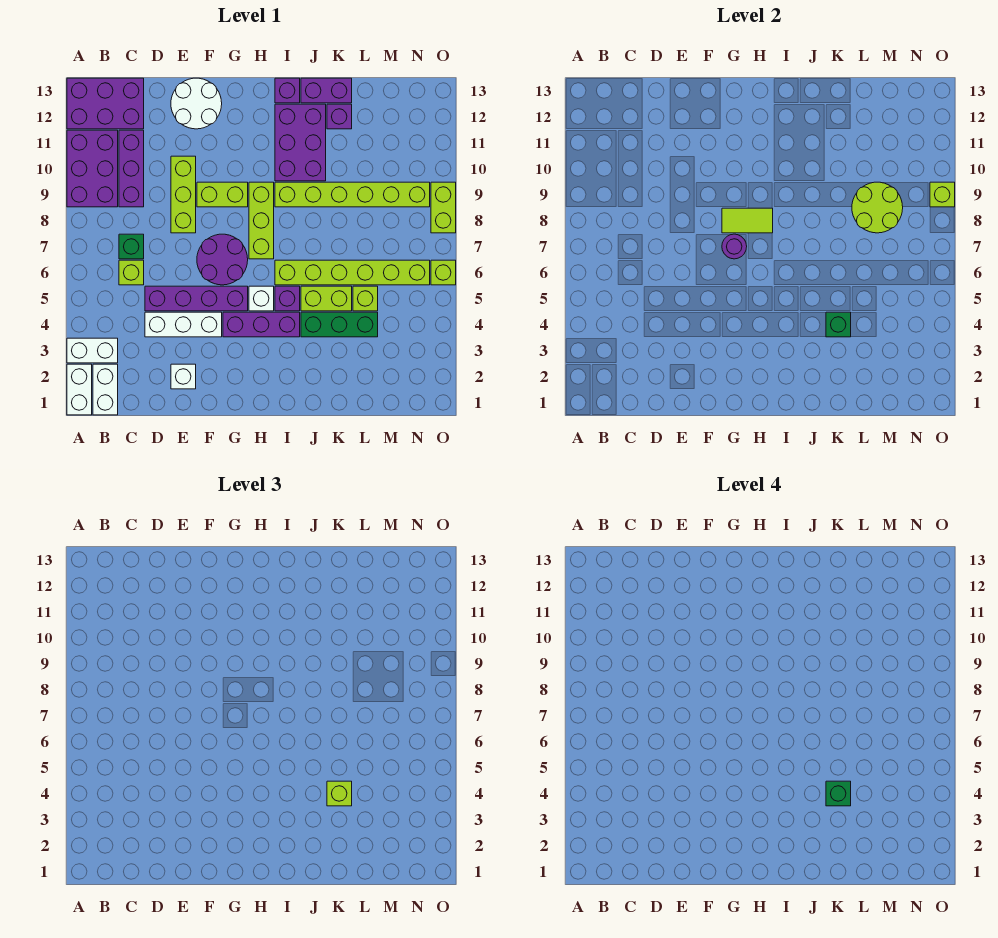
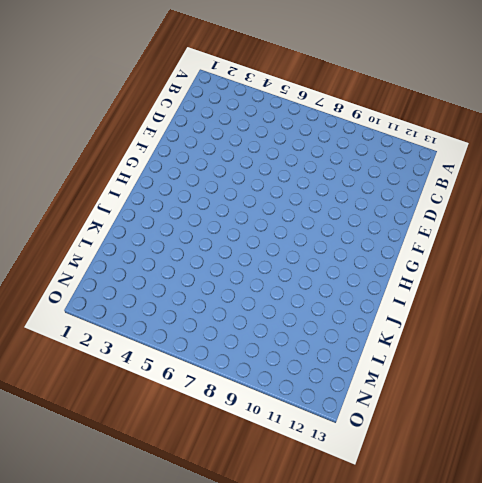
none -> white 1x2 brick [67,364,92,415]
none -> white 1x2 brick [67,338,118,363]
none -> purple 2x3 brick [67,130,118,207]
none -> purple 2x3 brick [67,78,144,129]

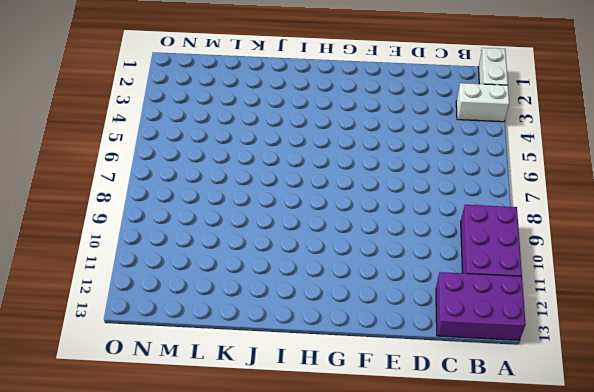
none -> white 1x2 brick [93,364,118,415]
none -> lime 1x1 brick [119,260,144,285]
none -> green 1x1 brick [119,234,144,259]
none -> purple 1x3 brick [119,130,144,207]

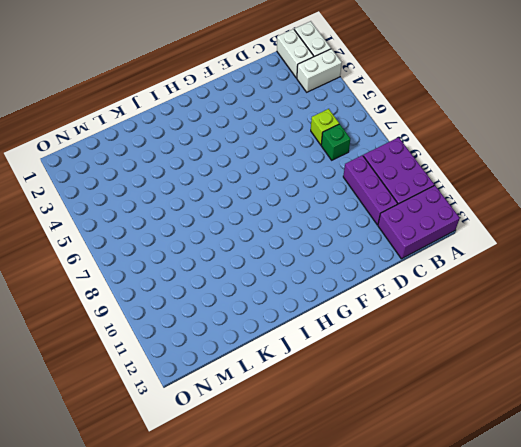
none -> white 1x3 brick [145,312,222,337]
none -> purple 1x4 brick [145,286,248,311]
none -> white 1x1 brick [171,364,196,389]
none -> lime 1x3 brick [171,156,196,233]

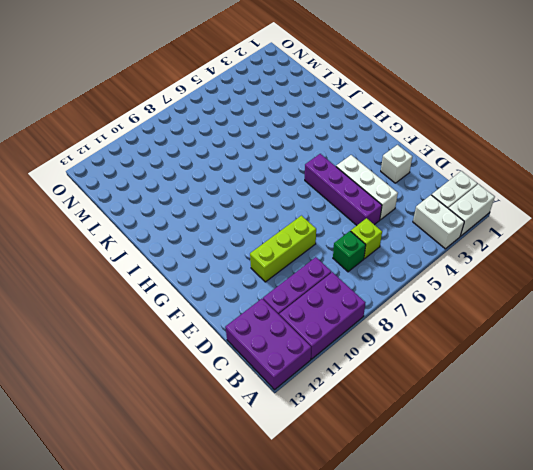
none -> white 2x2 round brick [171,78,222,129]
none -> purple 2x2 round brick [197,234,248,285]
none -> lime 1x2 brick [197,182,248,207]
none -> purple 1x3 brick [223,312,300,337]

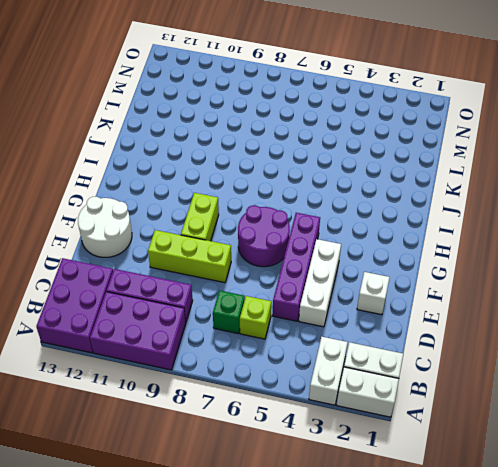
none -> purple 1x3 brick [223,312,300,337]
none -> white 1x1 brick [249,286,274,311]
none -> lime 1x3 brick [249,182,274,259]
none -> purple 1x1 brick [275,286,300,311]

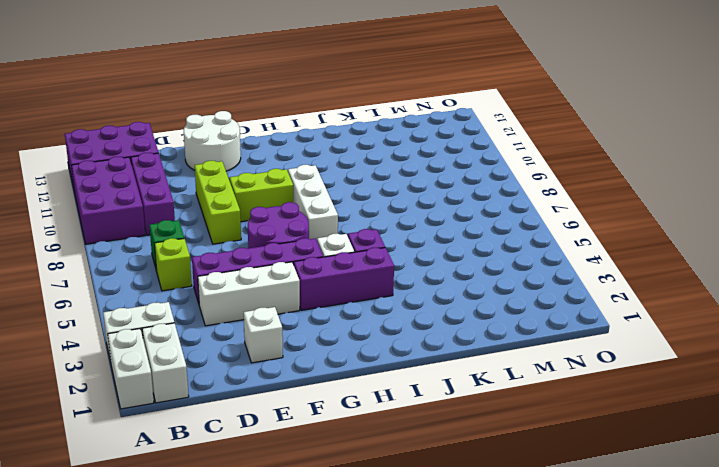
white 1x3 brick [288,165,338,240] -> lime 1x3 brick [249,182,274,259]
none -> lime 1x6 brick [275,260,430,285]
none -> lime 1x6 brick [275,182,430,207]
none -> purple 2x3 brick [275,104,326,181]
none -> purple 1x1 brick [275,78,300,103]

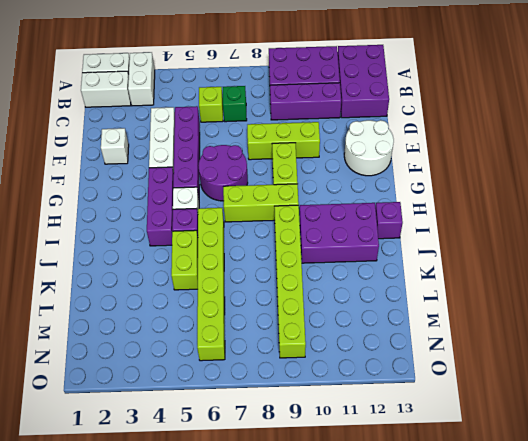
none -> green 1x3 brick [301,312,378,337]
none -> purple 1x2 brick [301,78,352,103]
none -> purple 1x1 brick [327,104,352,129]
none -> lime 1x1 brick [353,286,378,311]

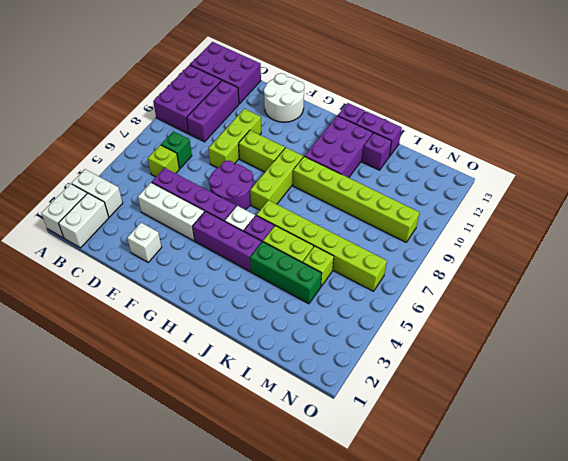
none -> lime 1x1 brick [431,260,456,285]
none -> lime 1x2 brick [431,182,456,233]
none -> purple 1x1 round brick [722,234,747,259]
none -> lime 1x2 tile [722,208,773,233]

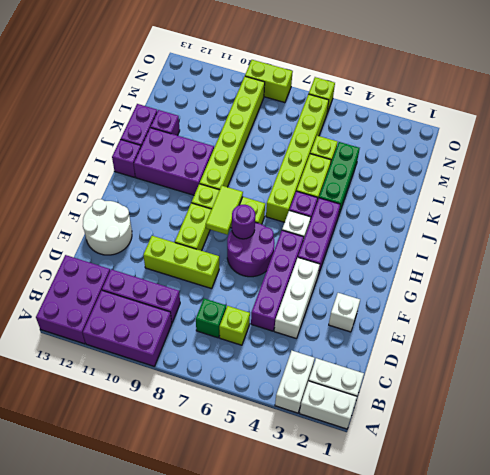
none -> green 1x1 brick [826,312,851,337]
none -> lime 2x2 round brick [852,182,903,233]
none -> lime 1x1 brick [930,182,955,207]
none -> lime 1x1 brick [327,781,352,806]

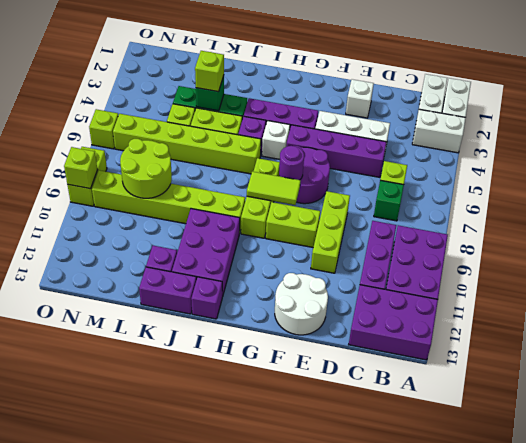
none -> green 1x1 brick [826,781,851,806]

